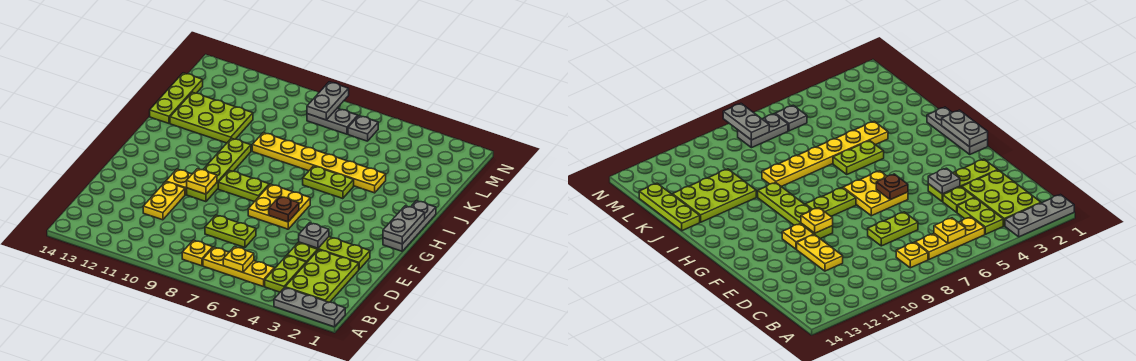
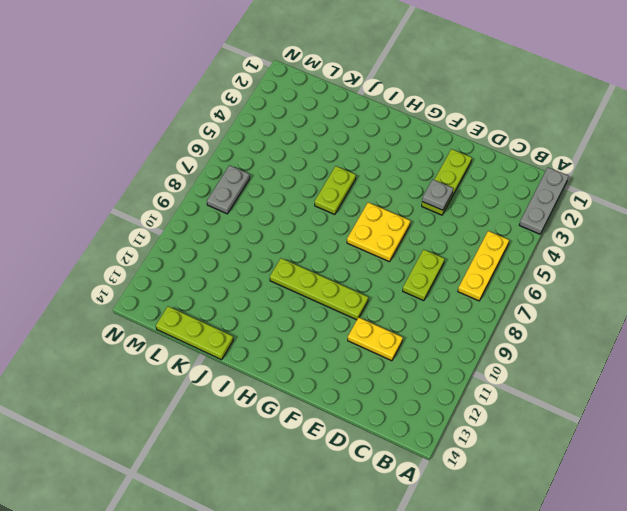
none -> lime 2x3 plate [285,250,359,302]
none -> lime 1x2 plate [265,256,306,292]
none -> yellow 1x1 plate [182,240,213,266]

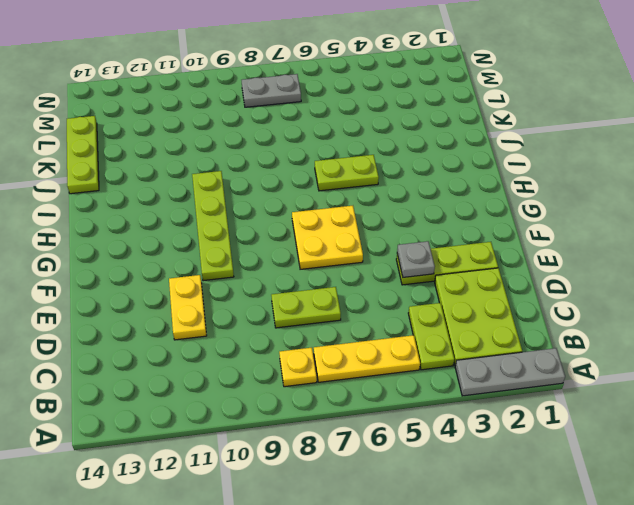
none -> lime 1x1 plate [287,243,318,263]
none -> yellow 1x1 plate [166,169,192,195]
none -> grey 1x3 plate [383,201,436,251]

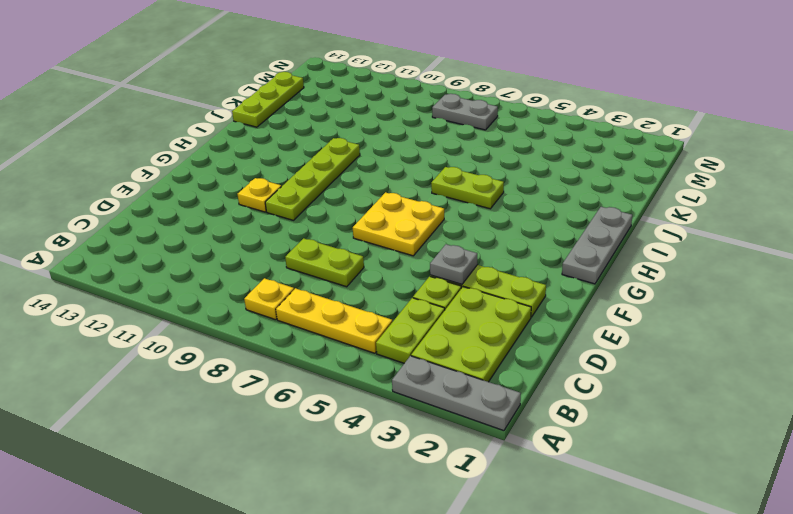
none -> yellow 1x2 plate [143,182,185,220]
none -> lime 1x2 plate [218,170,269,202]
none -> yellow 1x6 plate [252,133,386,193]

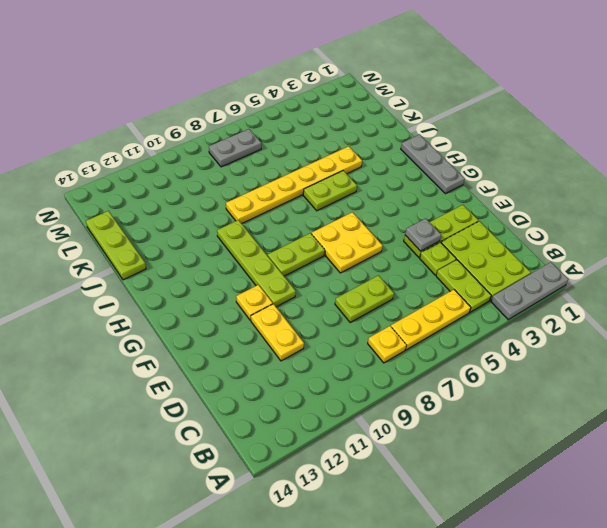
none -> lime 2x3 plate [170,92,253,143]
none -> grey 1x1 plate [348,116,378,141]
none -> yellow 1x1 plate [223,247,254,272]

